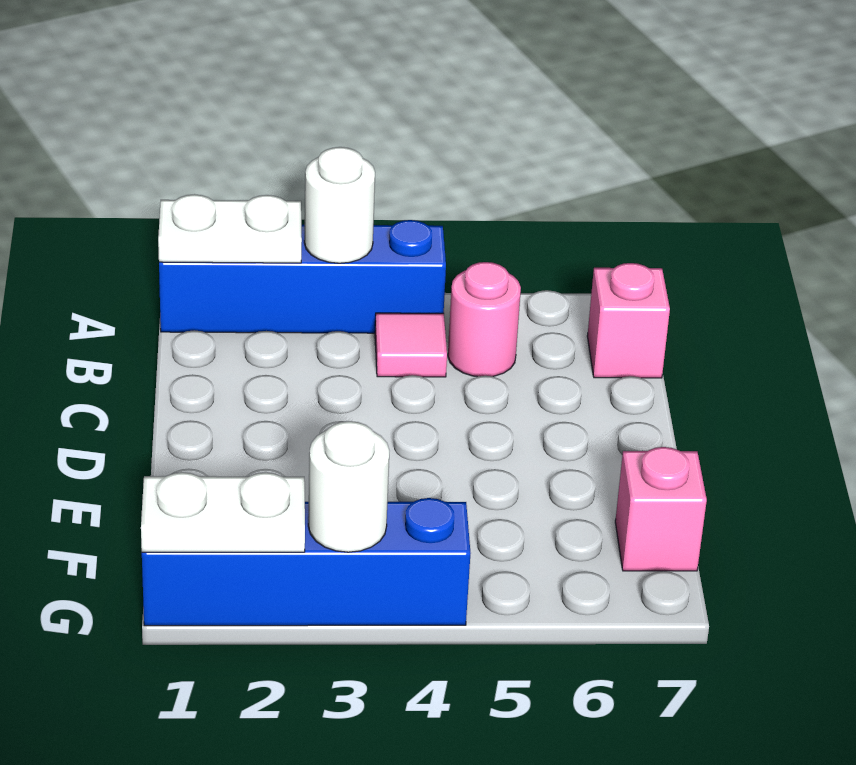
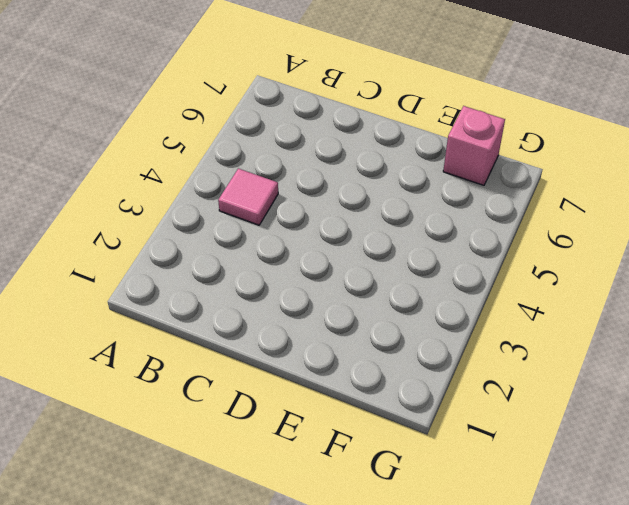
none -> blue 1x4 brick [159,220,446,333]
none -> pink 1x1 round brick [448,262,521,377]

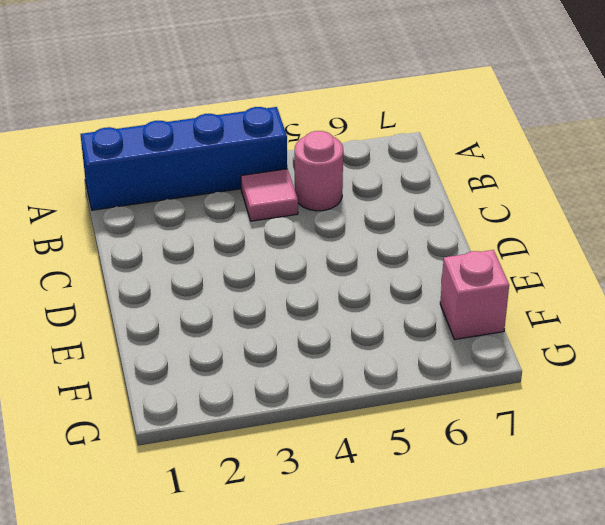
none -> pink 1x1 brick [587,263,670,378]
none -> blue 1x4 brick [142,498,471,626]

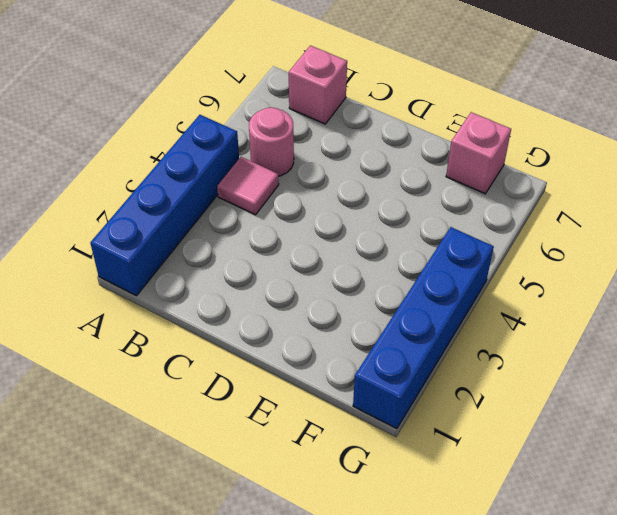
none -> white 1x2 plate [158,194,302,263]
none -> white 1x1 round brick [304,147,375,263]

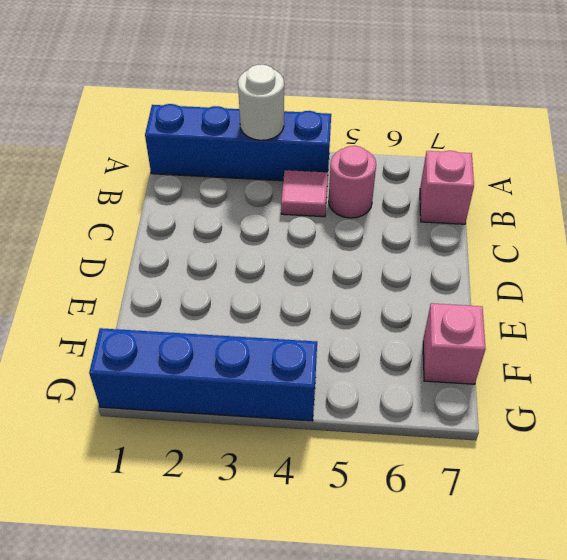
none -> white 1x2 plate [158,194,302,263]
none -> white 1x2 plate [141,472,305,552]

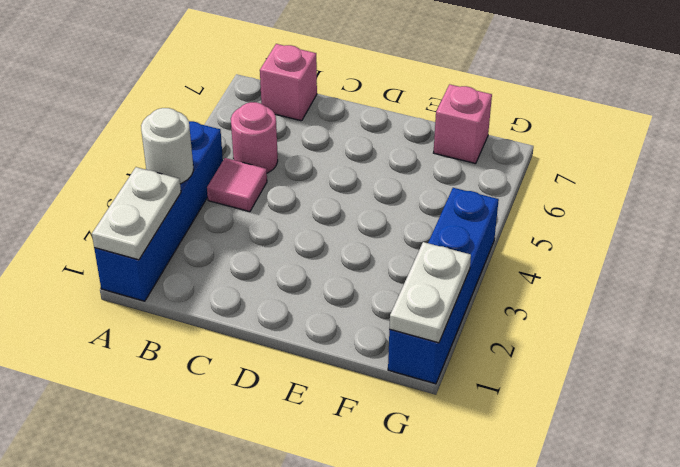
none -> white 1x1 round brick [308,421,389,552]

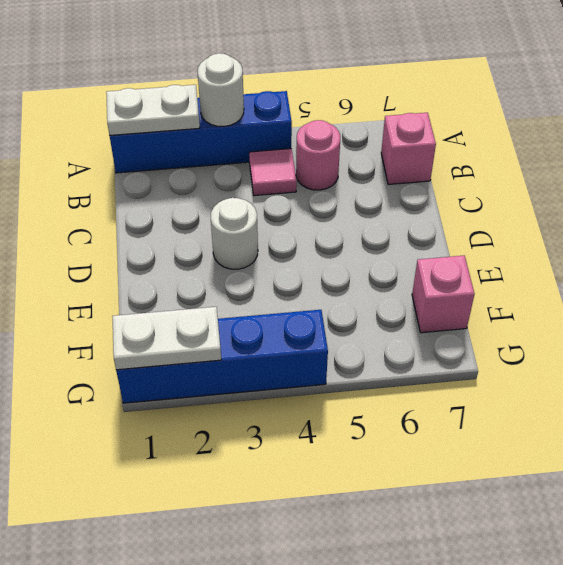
white 1x1 round brick [211,198,258,269] -> white 1x1 round brick moved to [308,421,389,552]

